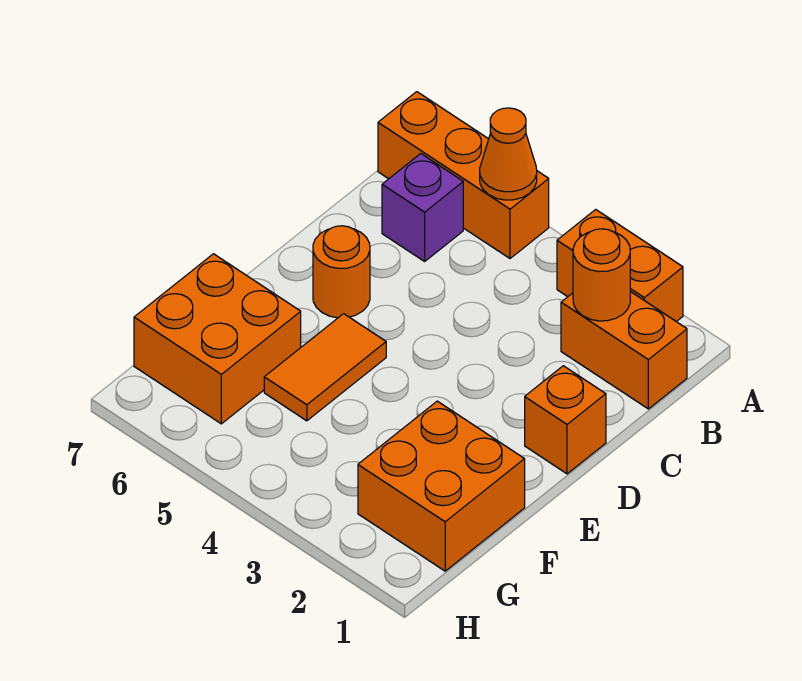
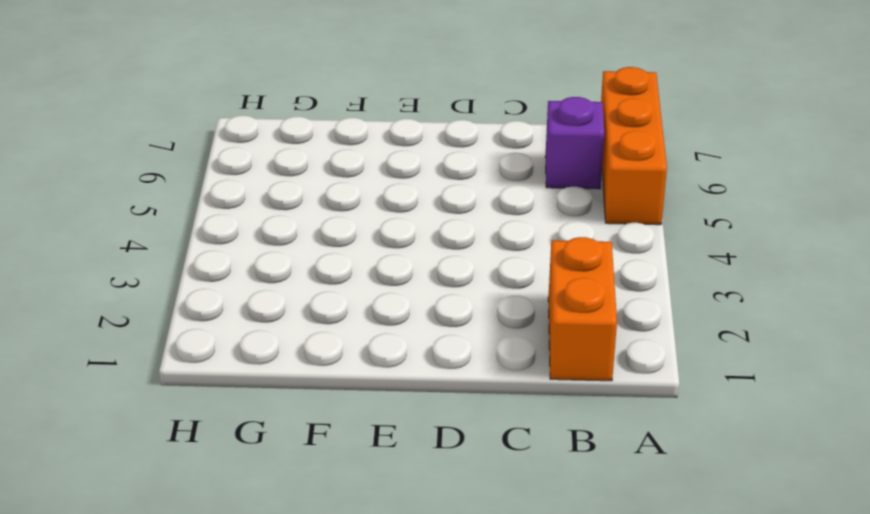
none -> orange 1x2 brick [557,210,683,322]
none -> orange 1x1 brick [525,366,606,474]

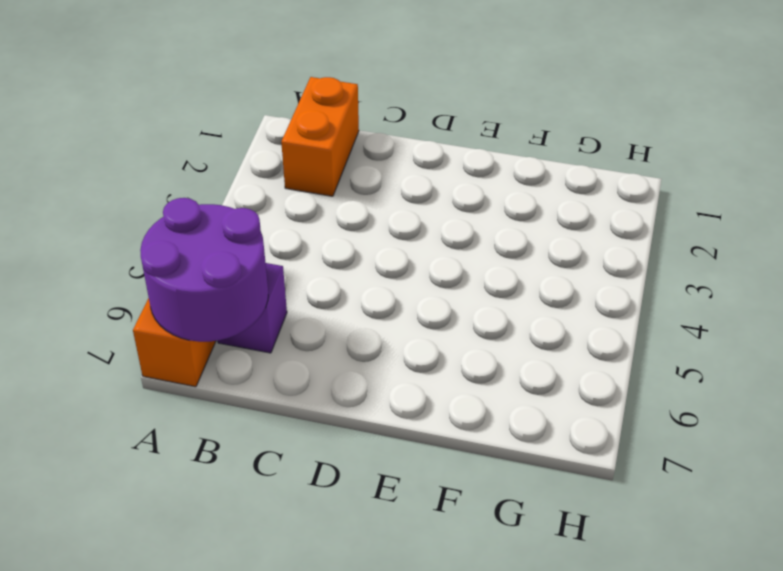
purple 2x2 round brick [140,198,268,342] -> none
none -> orange 1x2 brick [557,210,683,322]
none -> orange 1x1 brick [525,366,606,474]

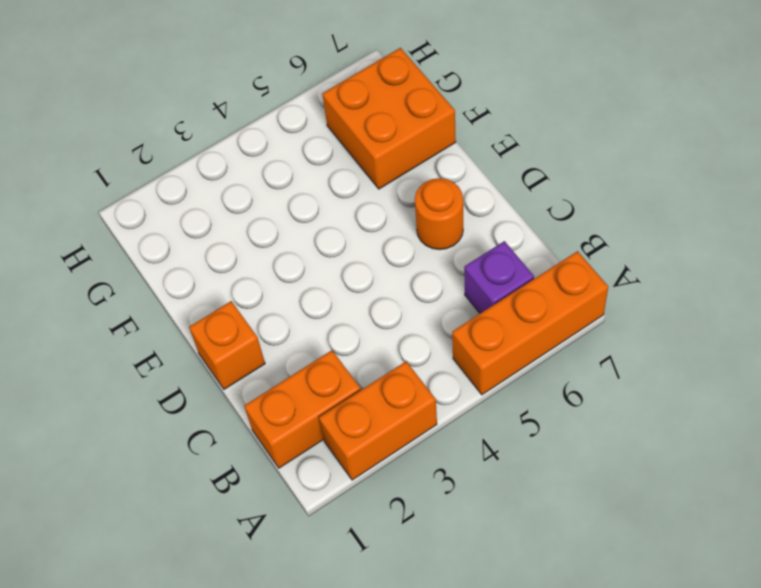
none -> orange 1x2 tile [264,314,386,421]
none -> orange 2x2 brick [358,401,525,571]

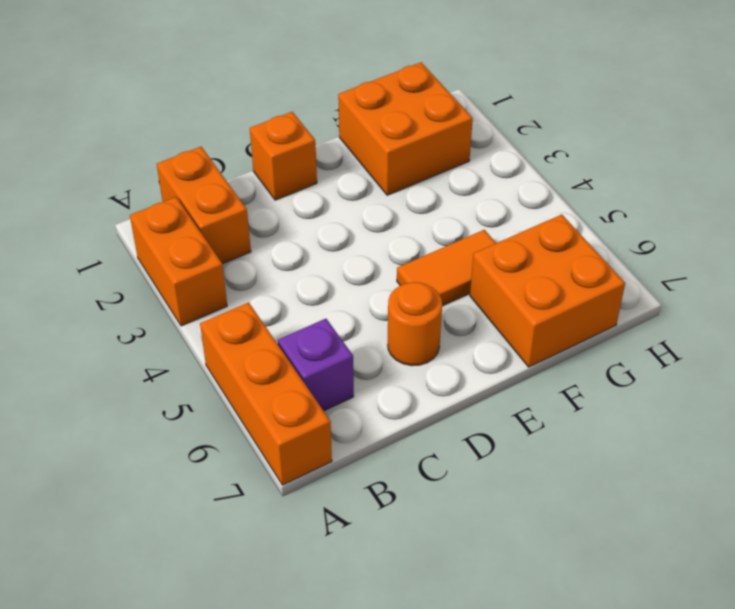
none -> orange 1x1 cone [480,108,537,200]
none -> orange 1x1 round brick [573,229,630,321]

